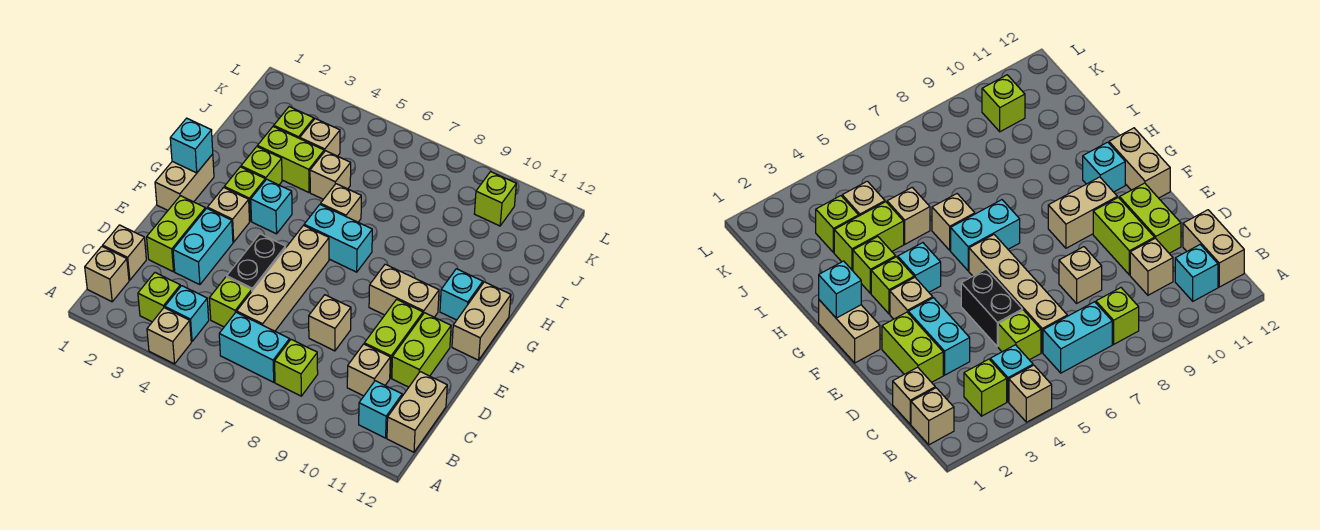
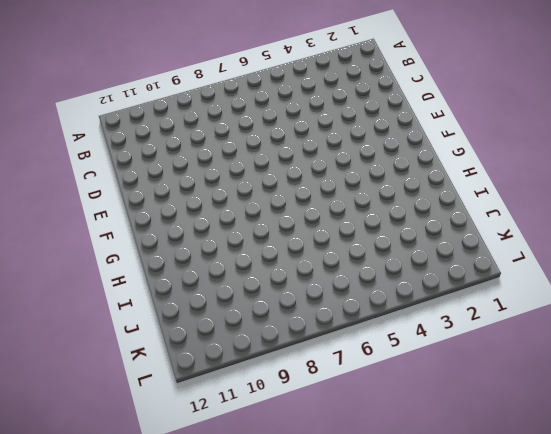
none -> tan 1x1 brick [147,308,191,364]
none -> tan 1x1 brick [85,246,129,302]
none -> lime 1x1 brick [138,273,180,322]
none -> cyan 1x1 brick [165,286,209,341]

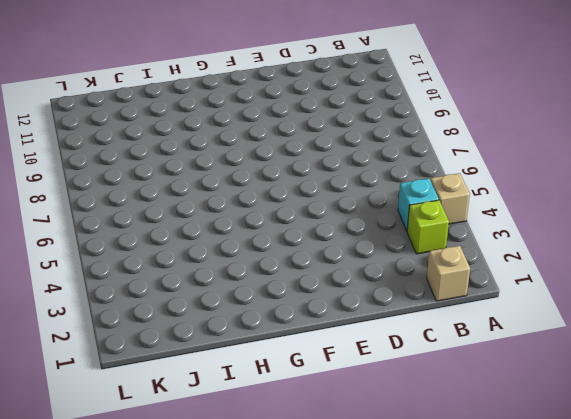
none -> cyan 1x2 brick [219,312,290,382]
none -> lime 1x1 brick [275,340,318,396]
none -> cyan 1x1 brick [359,381,402,438]
none -> tan 1x2 brick [387,372,447,452]

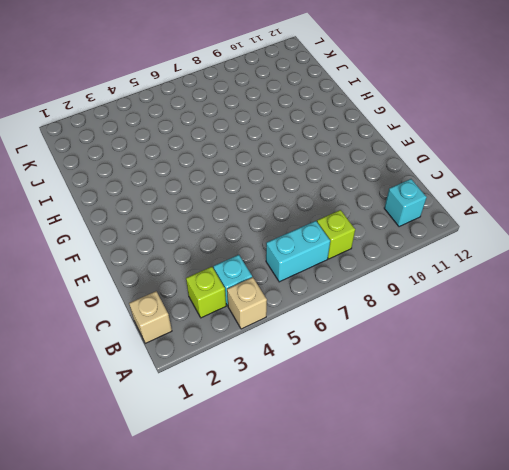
none -> tan 1x2 brick [387,372,447,452]
none -> tan 1x1 brick [103,225,146,280]
none -> lime 1x1 brick [209,277,252,327]
none -> tan 1x4 brick [237,226,329,331]

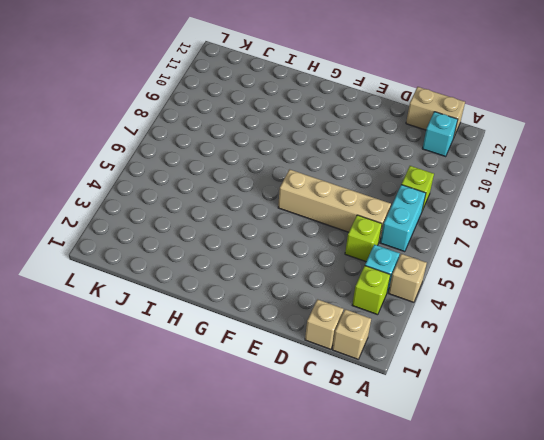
none -> tan 1x1 brick [347,344,390,396]
none -> lime 1x2 brick [147,196,205,272]
none -> cyan 1x2 brick [173,208,233,285]
none -> black 1x2 brick [227,234,286,291]

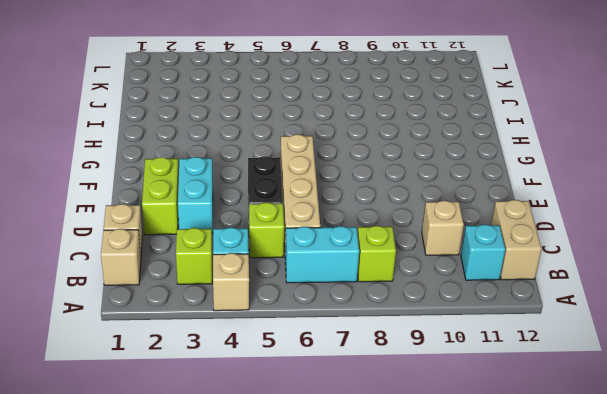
none -> tan 1x1 brick [309,295,351,351]
none -> lime 1x2 brick [364,299,423,378]
none -> lime 1x2 brick [392,313,451,387]
none -> tan 1x2 brick [155,154,214,210]

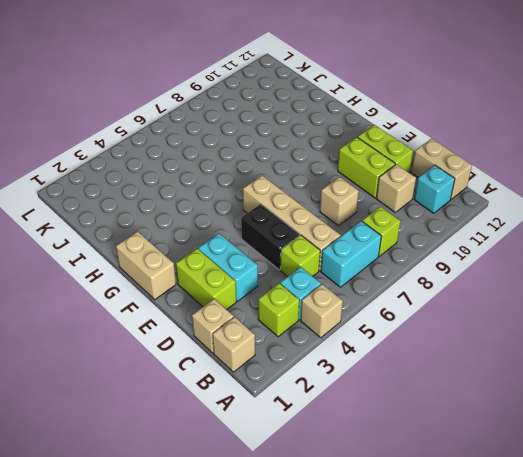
none -> tan 1x1 brick [207,188,250,242]
none -> tan 1x2 brick [369,264,439,317]
none -> tan 1x2 brick [452,282,511,360]
none -> lime 1x1 brick [224,167,265,221]

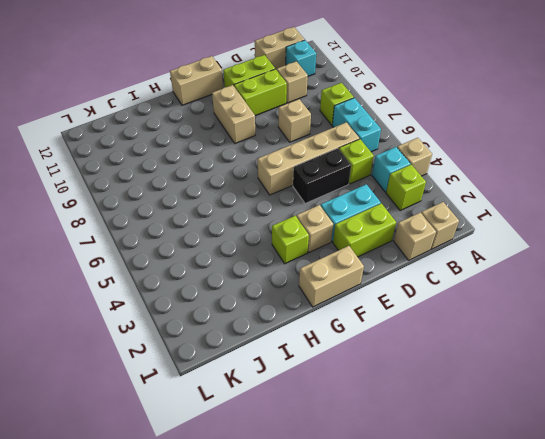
none -> cyan 1x1 brick [251,179,292,234]
none -> cyan 1x2 brick [304,204,372,272]
none -> cyan 1x1 brick [440,269,483,320]
none -> lime 1x1 brick [241,147,282,185]

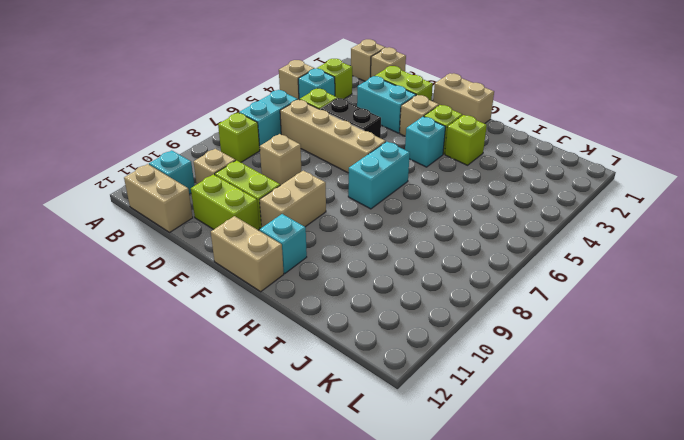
none -> tan 1x1 brick [321,184,361,222]
none -> lime 1x2 brick [257,126,324,192]
none -> tan 1x1 brick [310,151,351,199]
none -> lime 1x1 brick [274,107,314,139]

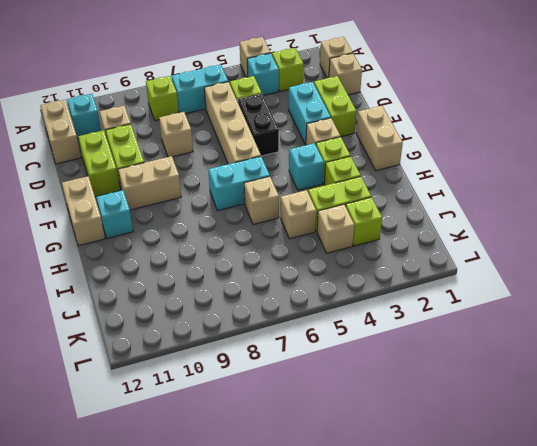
none -> lime 1x1 brick [474,172,516,226]
none -> cyan 1x1 brick [170,118,213,173]

